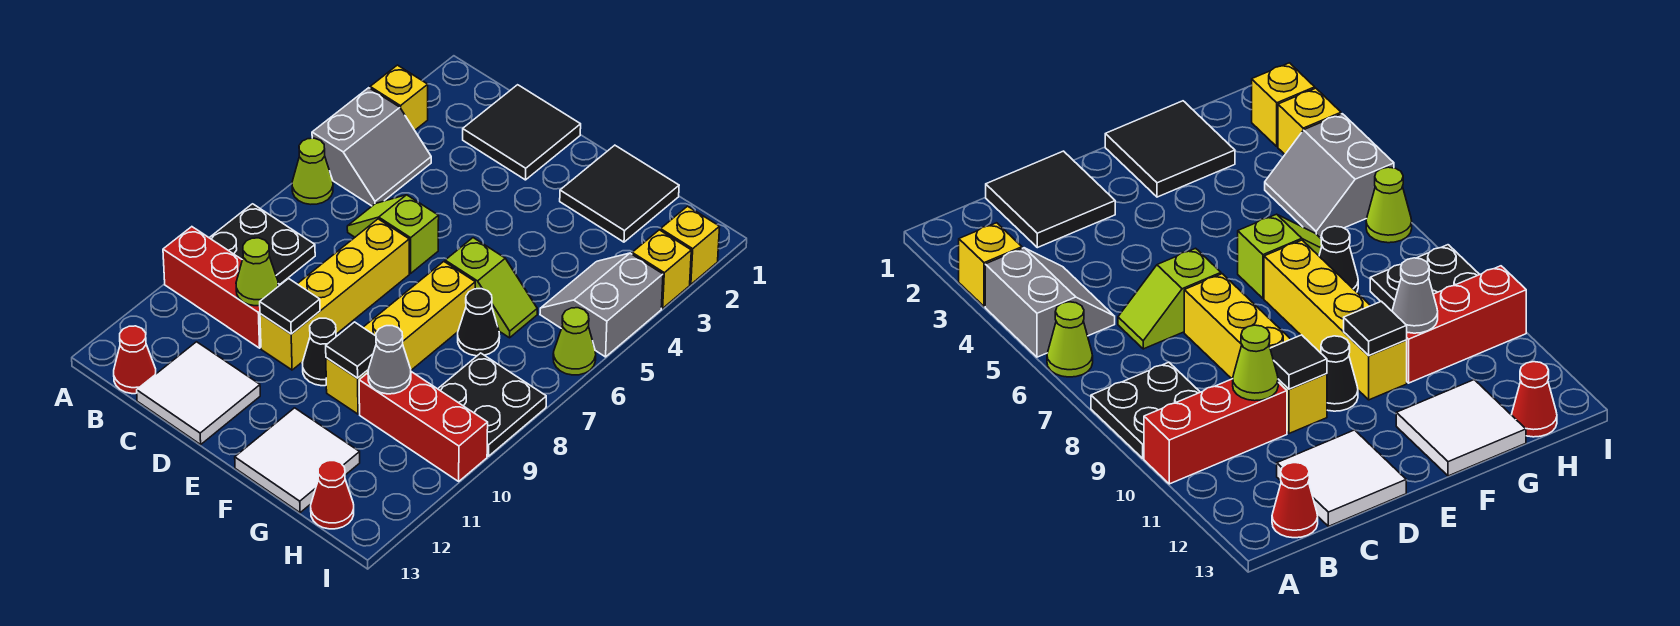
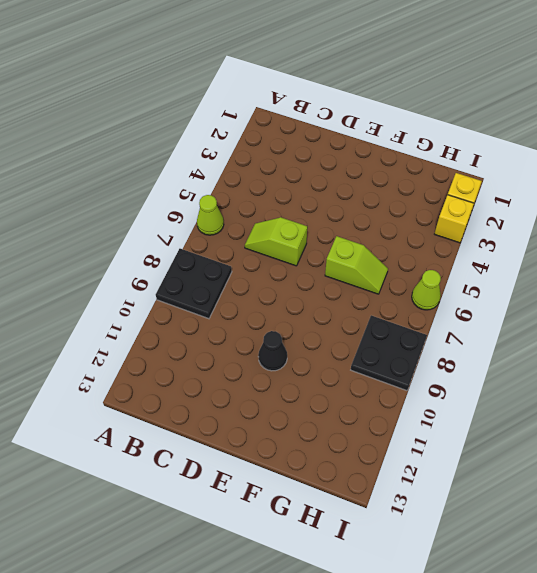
none -> yellow 1x1 brick [370,65,428,130]
none -> grey 2x2 slope [312,88,431,206]
none -> red 1x3 brick [163,227,280,348]

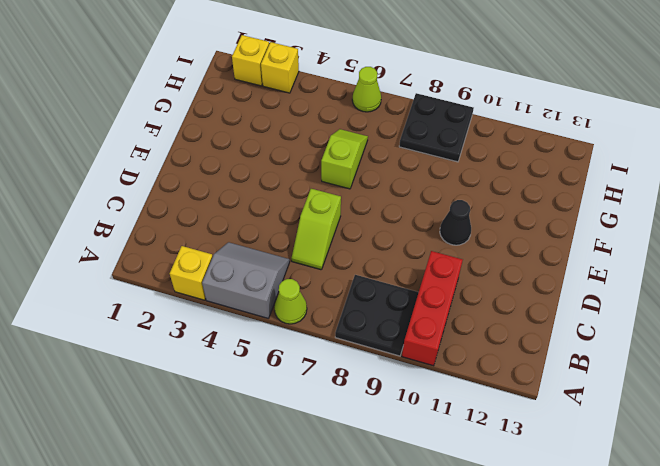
none -> red 1x1 cone [114,326,156,394]
none -> black 2x2 tile [463,85,581,180]
none -> white 2x2 tile [137,342,260,444]

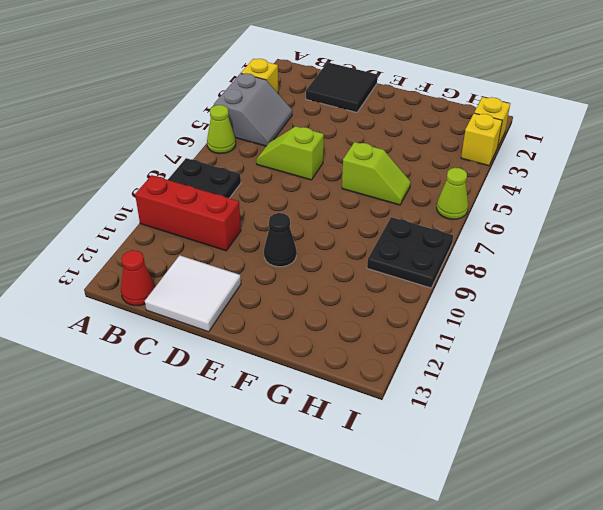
none -> yellow 1x4 brick [260,219,409,370]
none -> black 2x2 tile [560,145,679,242]
none -> yellow 1x4 brick [326,262,475,414]

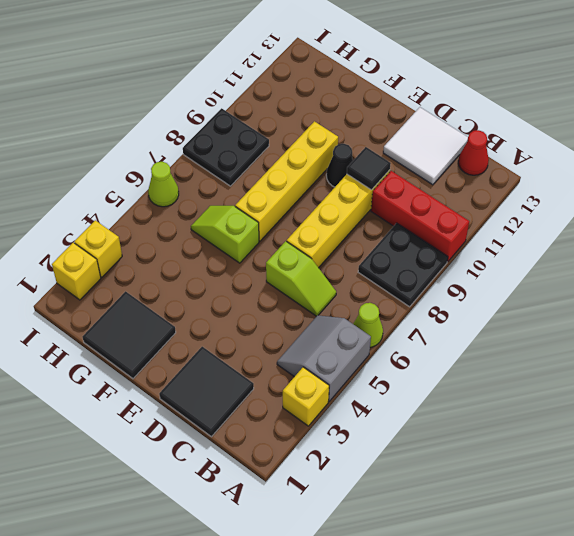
none -> white 2x2 tile [235,408,360,513]
none -> black 1x1 cone [458,289,500,356]
none -> red 1x3 brick [359,372,488,481]

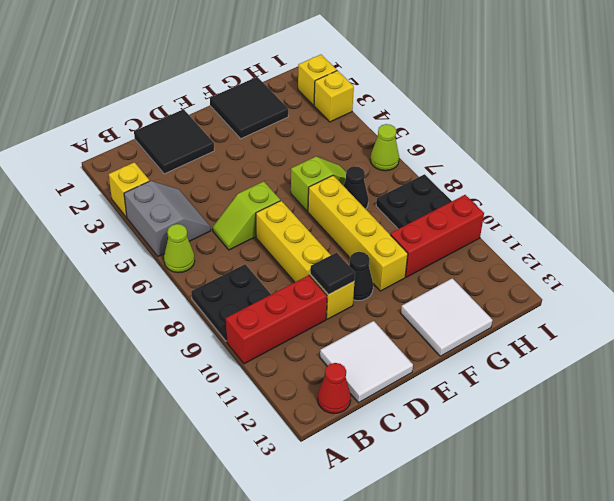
none -> grey 2x2 slope [540,253,663,357]
none -> red 1x1 cone [311,461,354,529]
none -> lime 1x1 cone [236,238,278,306]

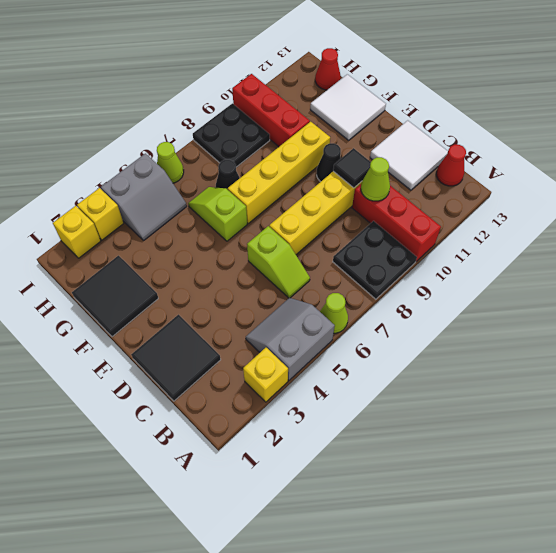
none -> black 1x1 tile [326,322,376,378]
none -> grey 1x1 cone [368,326,411,394]

